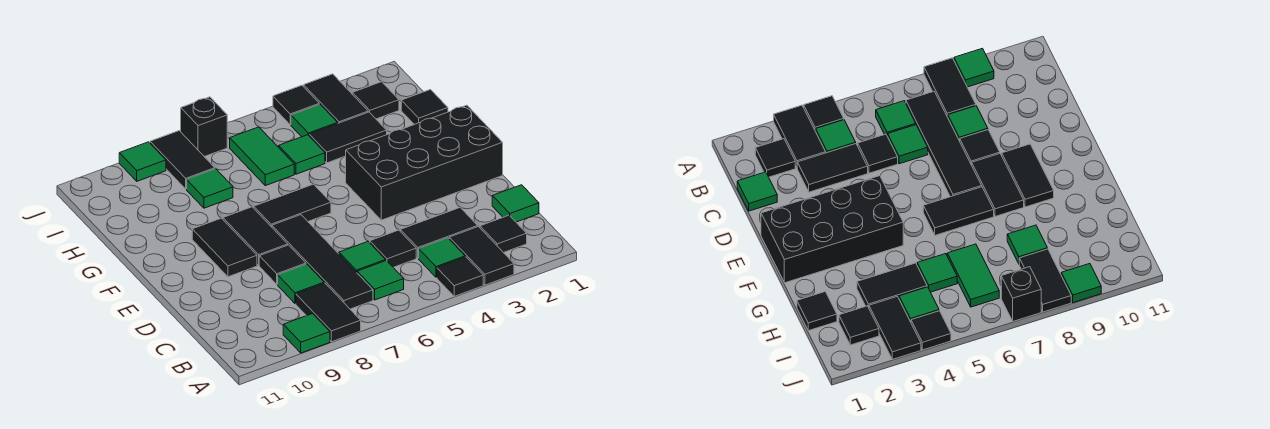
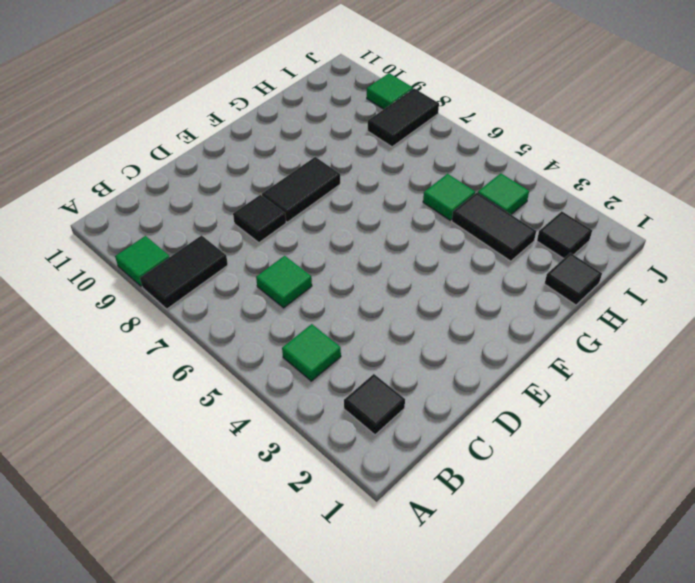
none -> black 1x2 tile [449,226,514,285]
none -> black 1x1 tile [437,257,483,296]
none -> green 1x1 tile [357,261,404,300]
none -> black 1x4 tile [272,215,373,309]

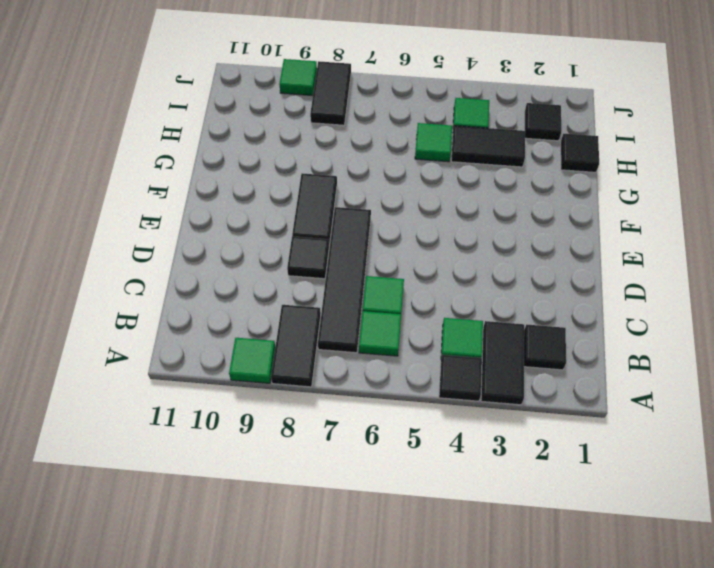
none -> green 1x1 tile [492,185,539,222]
none -> black 1x2 tile [400,208,478,258]
none -> black 1x1 tile [370,230,416,267]
none -> green 1x1 tile [278,264,324,304]

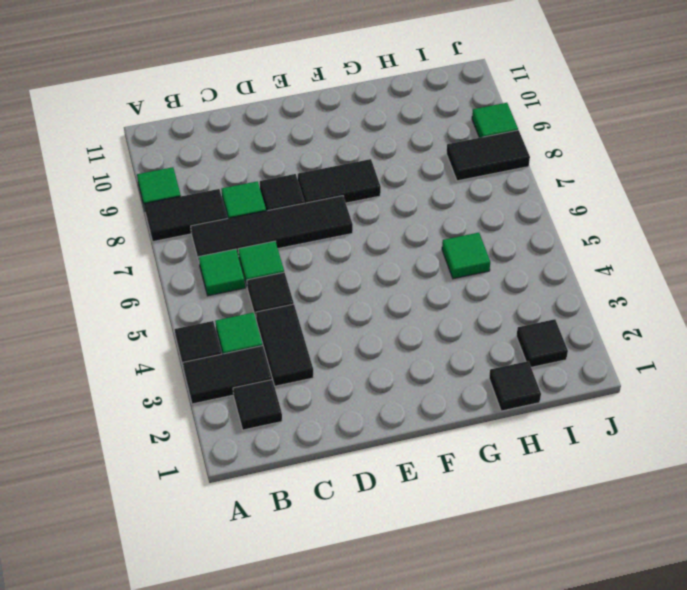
none -> green 1x1 tile [492,185,539,222]
none -> black 2x4 brick [346,105,503,220]
none -> black 1x2 tile [192,218,257,277]
none -> black 1x2 tile [254,184,331,227]

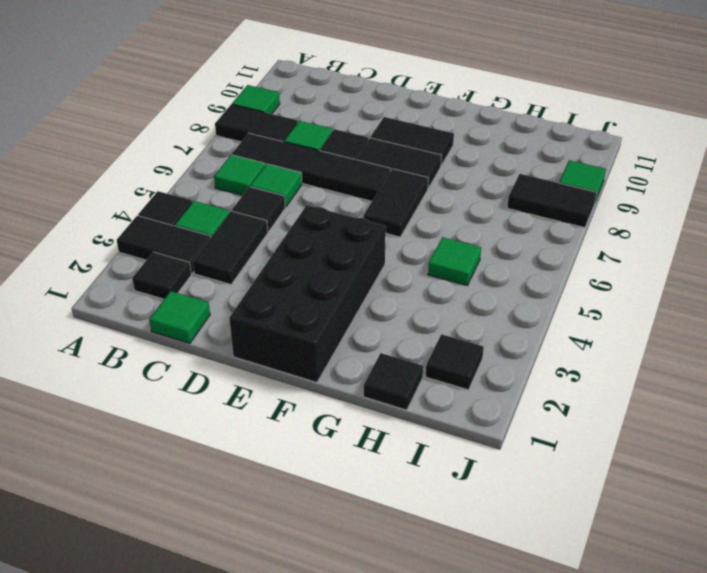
none -> black 1x2 tile [309,112,387,163]
none -> green 1x2 tile [230,127,294,186]
none -> green 1x1 tile [187,169,233,208]
none -> black 1x2 tile [304,74,368,123]

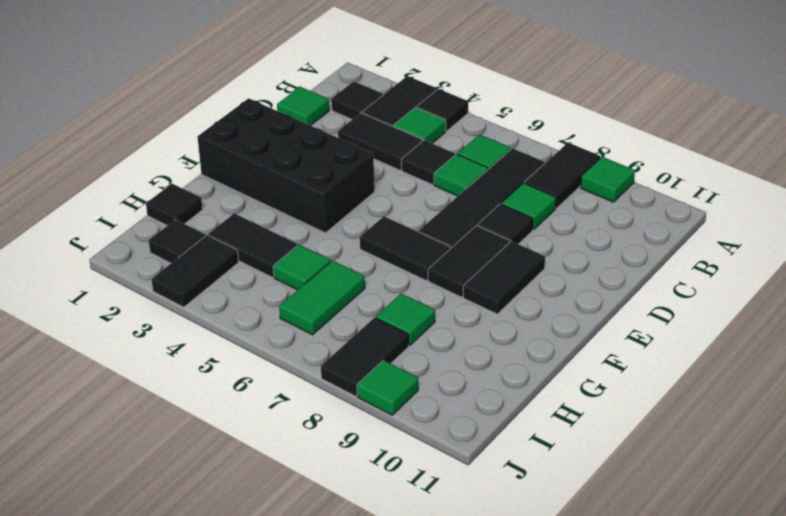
none -> green 1x1 tile [291,104,338,137]
none -> black 1x1 tile [273,85,319,125]
none -> black 1x1 brick [181,97,227,157]

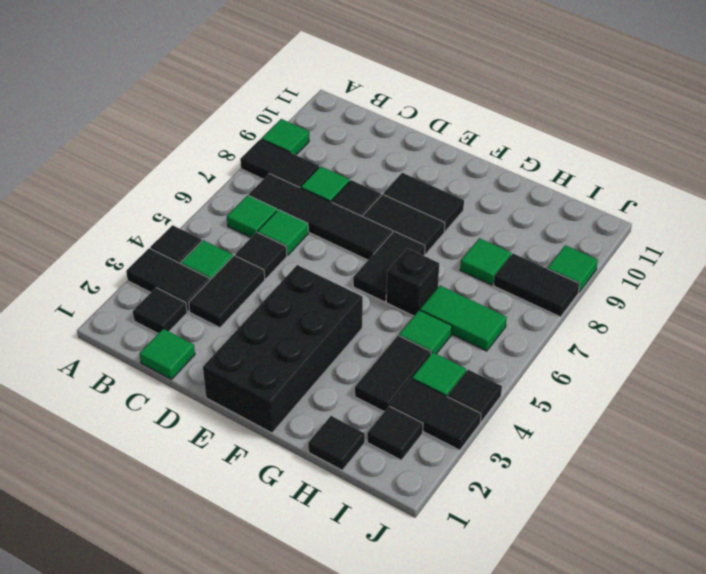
black 1x1 brick [386,248,439,316] -> black 1x1 brick moved to [181,97,227,157]

